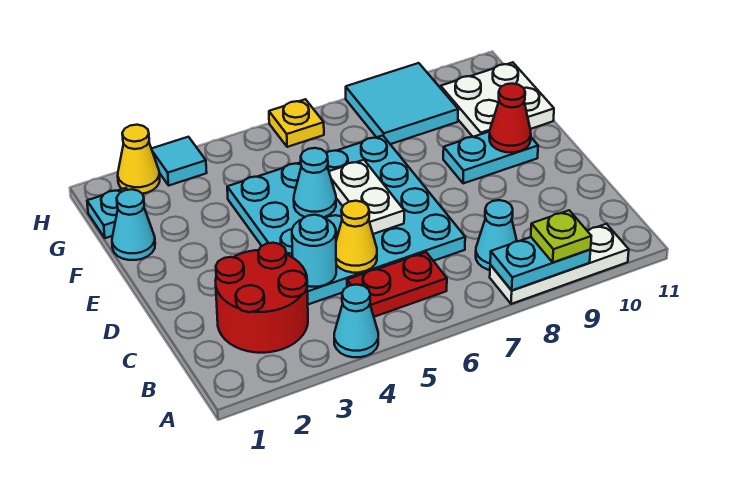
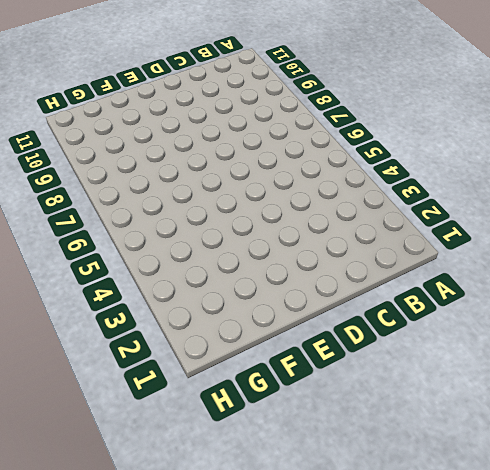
none -> cyan 1x1 cone [334,285,378,357]
none -> white 1x3 plate [490,224,629,304]
none -> red 2x2 round brick [216,243,308,353]

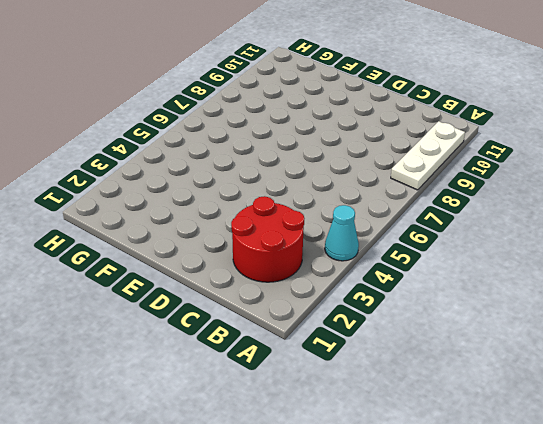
none -> red 1x2 plate [347,252,447,317]
none -> cyan 1x1 cone [476,200,517,270]
none -> cyan 4x4 plate [227,135,465,304]

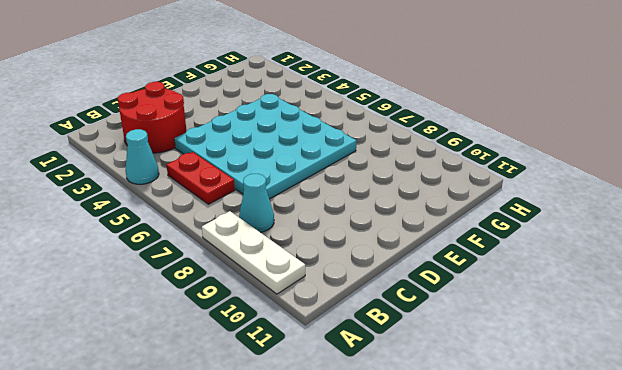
none -> cyan 1x2 plate [443,131,538,183]
none -> cyan 1x1 cone [112,189,155,260]
none -> white 2x2 plate [441,62,554,137]

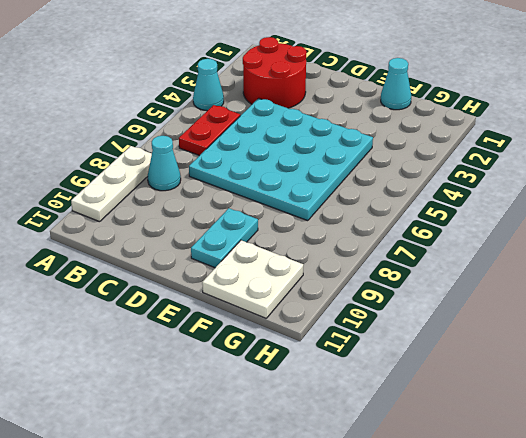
none -> cyan 1x1 plate [87,188,127,238]
none -> cyan 2x2 tile [346,63,458,144]
none -> yellow 1x1 cone [118,125,160,194]

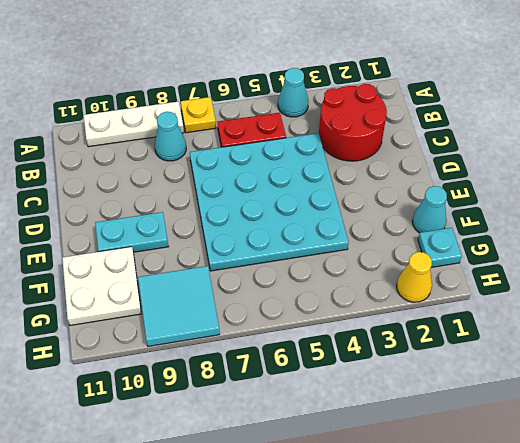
yellow 1x1 plate [181,97,216,133] -> yellow 1x1 plate moved to [269,99,324,147]
none -> cyan 1x1 tile [152,137,207,185]
none -> cyan 1x2 plate [490,237,590,290]
none -> cyan 1x1 round brick [292,215,336,287]

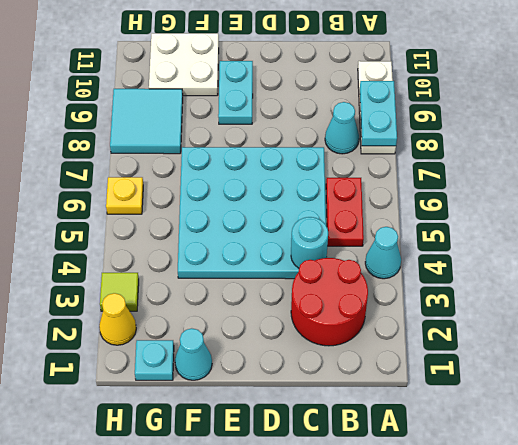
lime 1x1 tile [100,273,139,311] -> cyan 1x1 tile [152,137,207,185]
none -> yellow 1x1 cone [336,201,377,273]
none -> white 1x2 plate [329,160,404,234]
none -> cyan 1x1 cone [294,148,336,217]

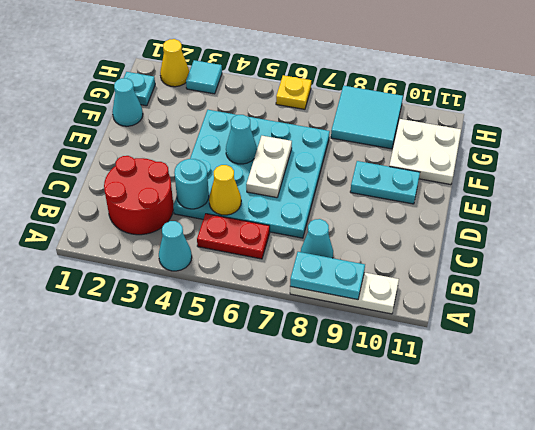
none -> red 1x1 cone [489,84,531,152]
none -> lime 1x1 plate [531,210,591,262]

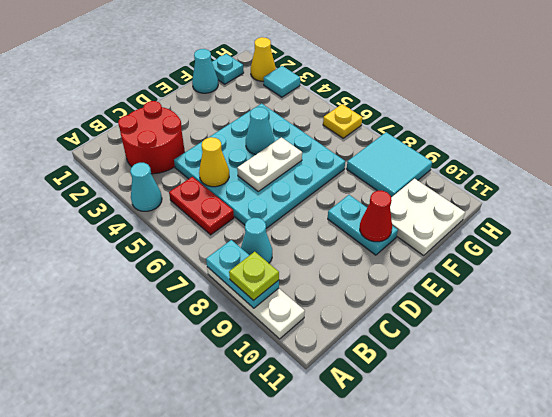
none -> cyan 1x1 round brick [292,215,336,287]

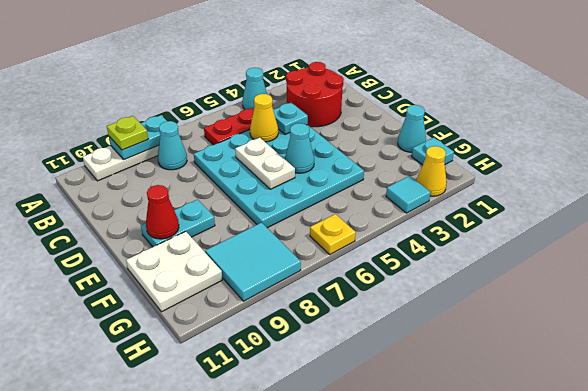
cyan 1x1 plate [273,103,308,135] -> cyan 1x1 round brick [292,215,336,287]

